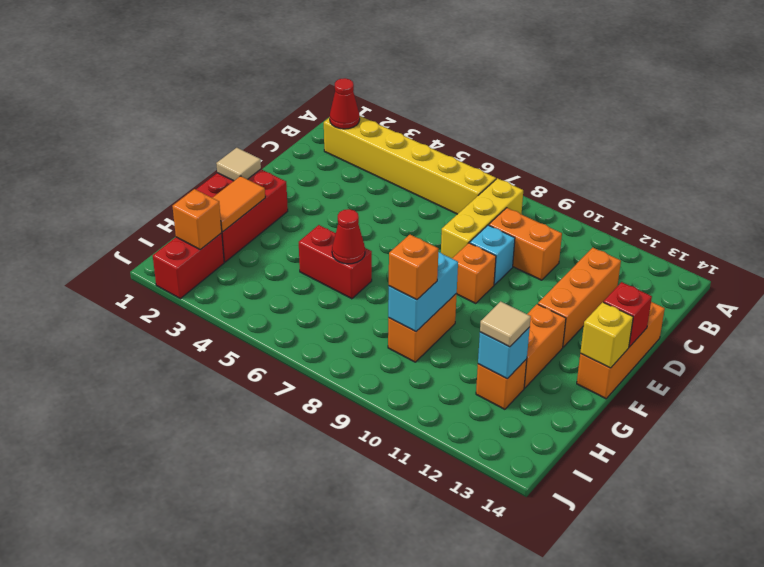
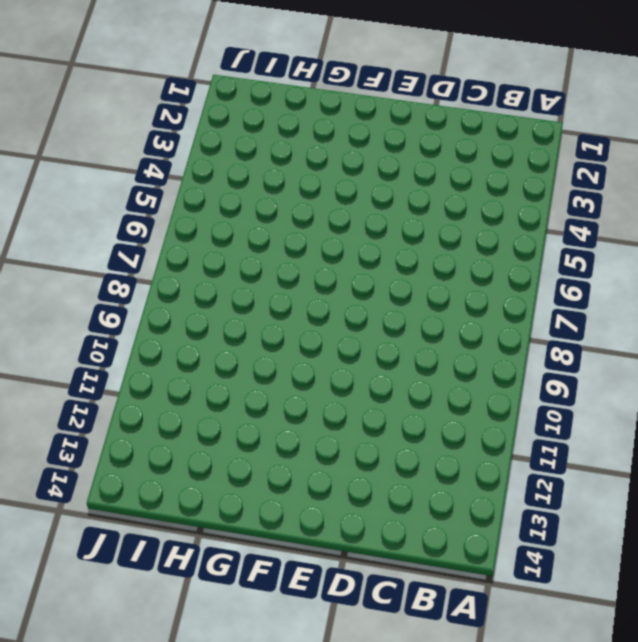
none -> yellow 1x6 brick [324,116,496,214]
none -> yellow 1x3 brick [441,178,523,258]
none -> orange 1x2 brick [489,208,562,280]

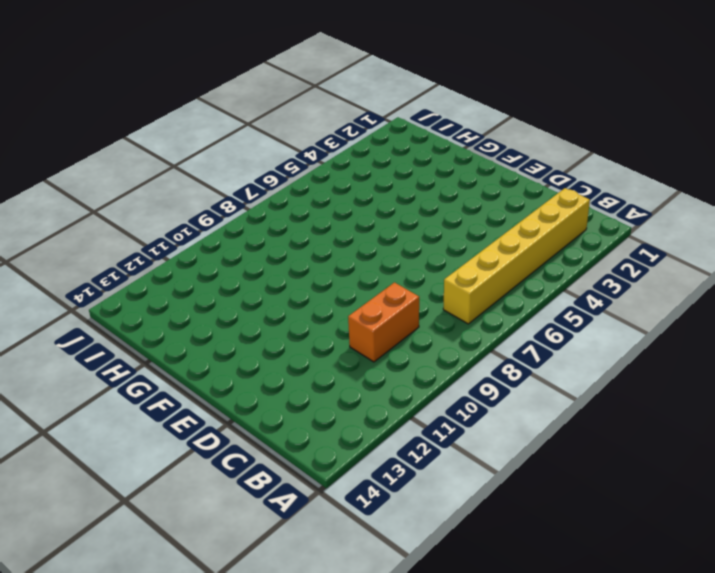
none -> yellow 1x3 brick [441,178,523,258]
none -> orange 1x3 brick [538,248,621,347]
none -> cyan 1x1 brick [470,225,515,285]

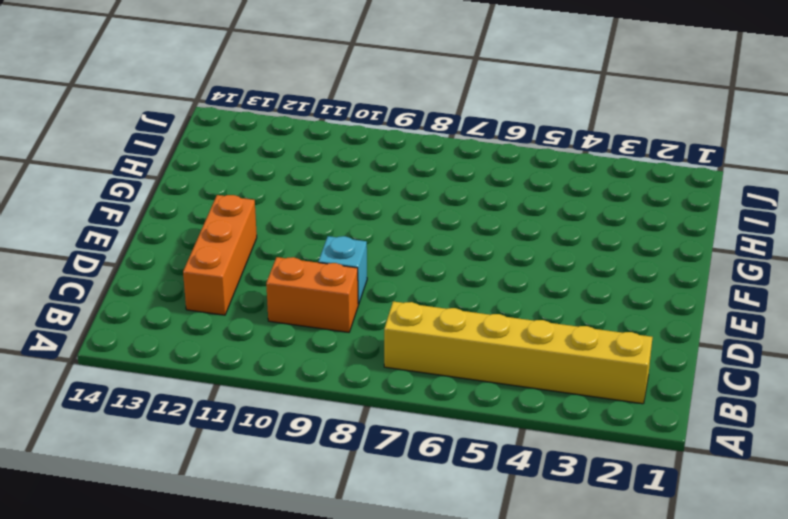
none -> yellow 1x3 brick [441,178,523,258]
none -> orange 1x3 brick [577,302,665,399]
none -> orange 1x1 brick [452,243,496,303]

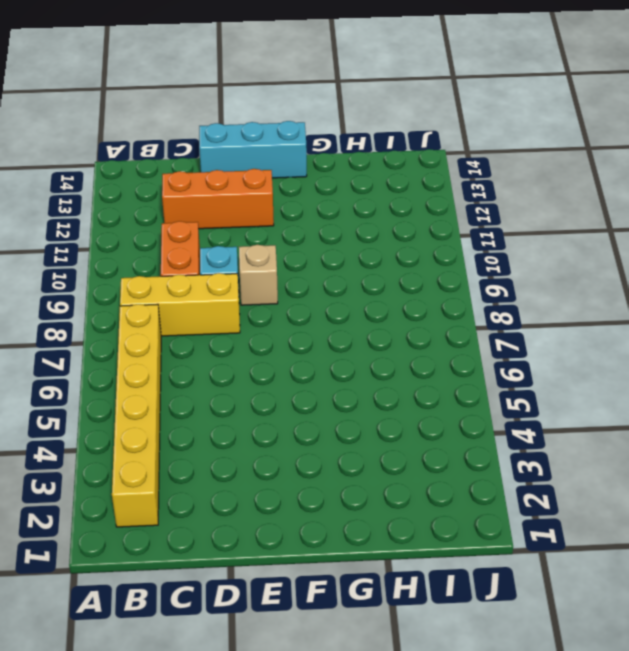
cyan 1x3 brick [199,121,307,178] -> orange 1x3 brick [577,302,665,399]
tan 1x1 brick [239,245,278,305] -> orange 1x1 brick [452,243,496,303]
none -> red 2x3 brick [196,169,288,262]
none -> orange 1x2 brick [524,304,566,388]
none -> red 1x2 brick [299,225,372,299]

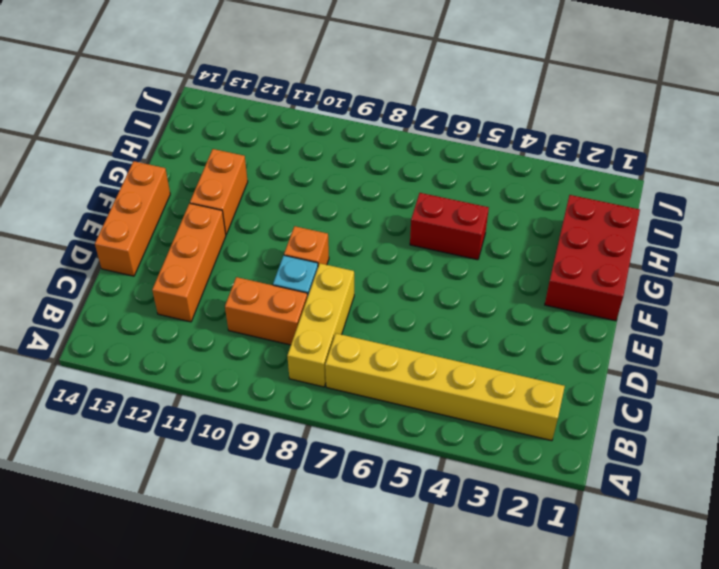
none -> orange 1x2 brick [388,294,457,362]
none -> orange 1x1 brick [476,359,527,409]
none -> red 1x2 brick [153,233,224,299]

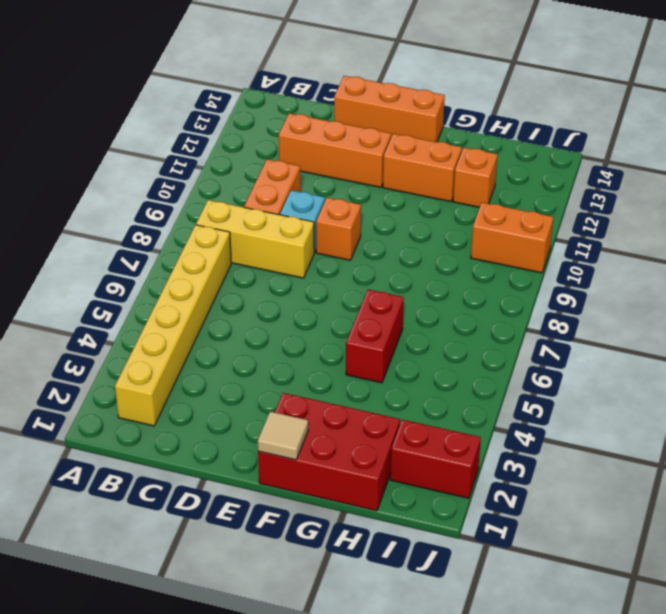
orange 1x2 brick [471,202,553,273] -> orange 1x2 brick moved to [388,294,457,362]
none -> red 1x1 cone [330,78,360,129]
none -> red 1x1 brick [604,282,652,347]
none -> yellow 1x1 brick [580,302,633,368]

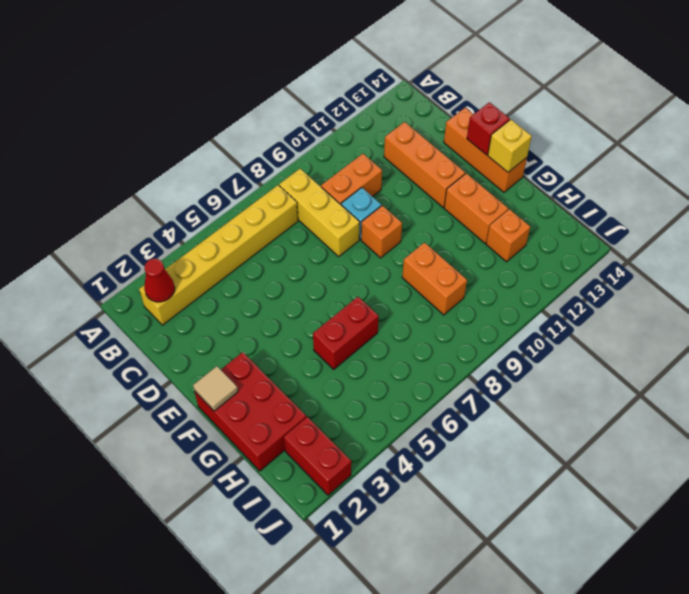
none -> orange 1x2 tile [213,176,265,232]
none -> red 1x1 cone [332,209,365,264]
none -> cyan 1x2 brick [388,252,458,332]

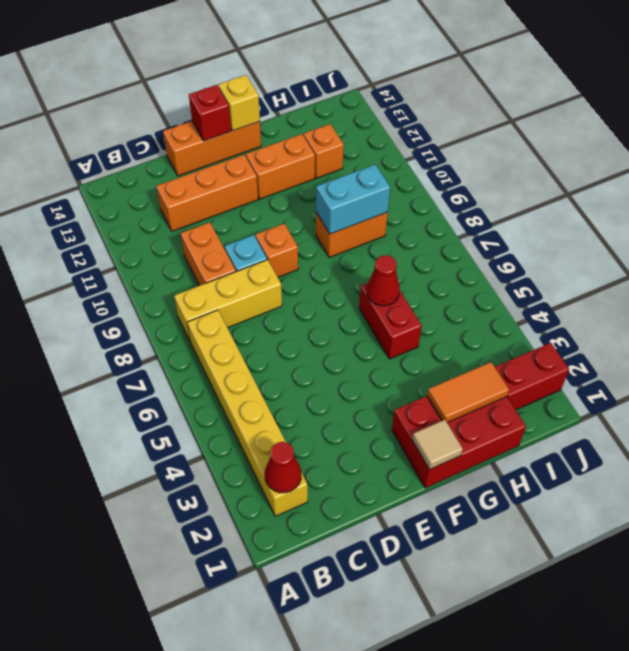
none -> cyan 1x1 brick [478,327,530,379]
none -> orange 1x1 brick [172,189,222,250]
none -> orange 1x1 brick [389,235,438,300]

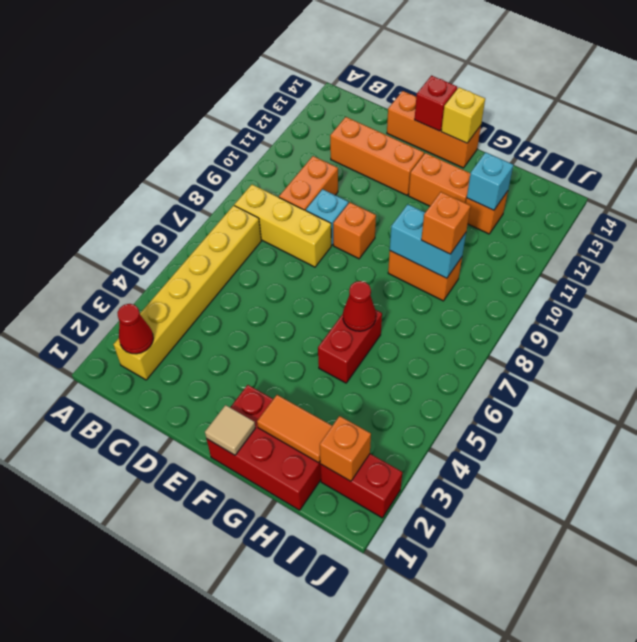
none -> tan 1x1 tile [480,301,531,347]

